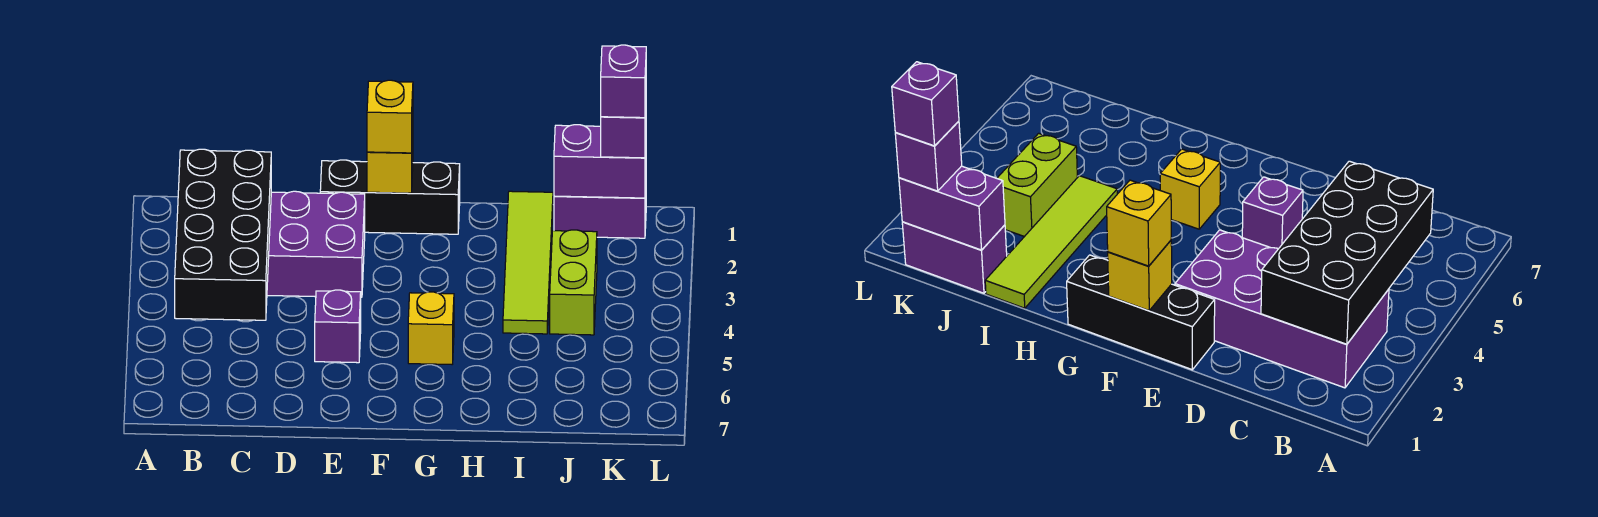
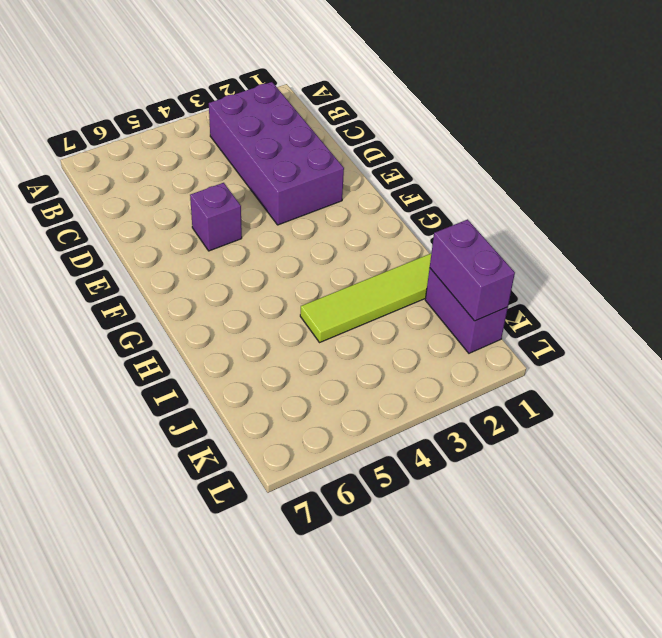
none -> black 1x3 brick [320,160,460,234]
none -> yellow 1x1 brick [408,292,454,364]
none -> lime 1x2 brick [550,230,597,335]

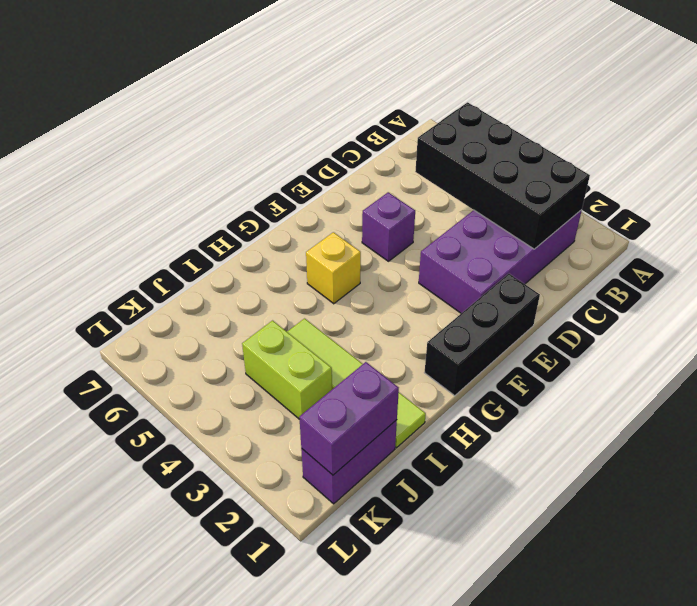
none -> yellow 1x1 brick [367,131,413,193]
none -> yellow 1x1 brick [367,80,413,153]
none -> purple 1x1 brick [601,108,646,158]

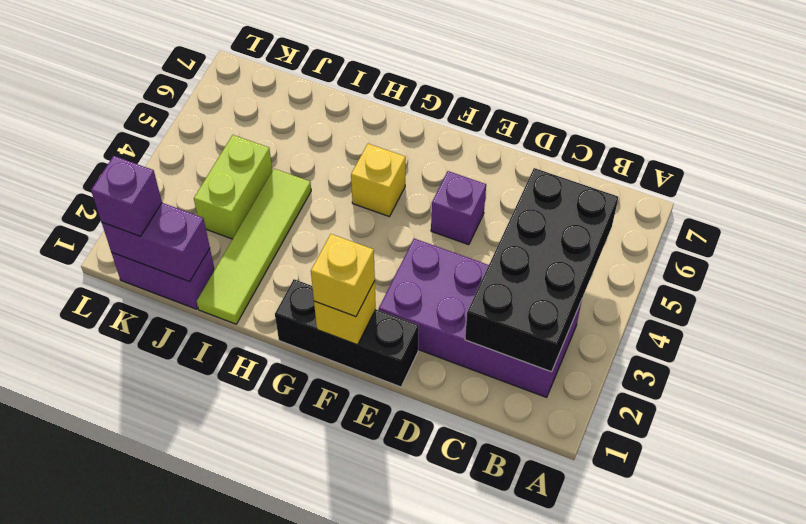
none -> purple 1x1 brick [601,45,646,118]

